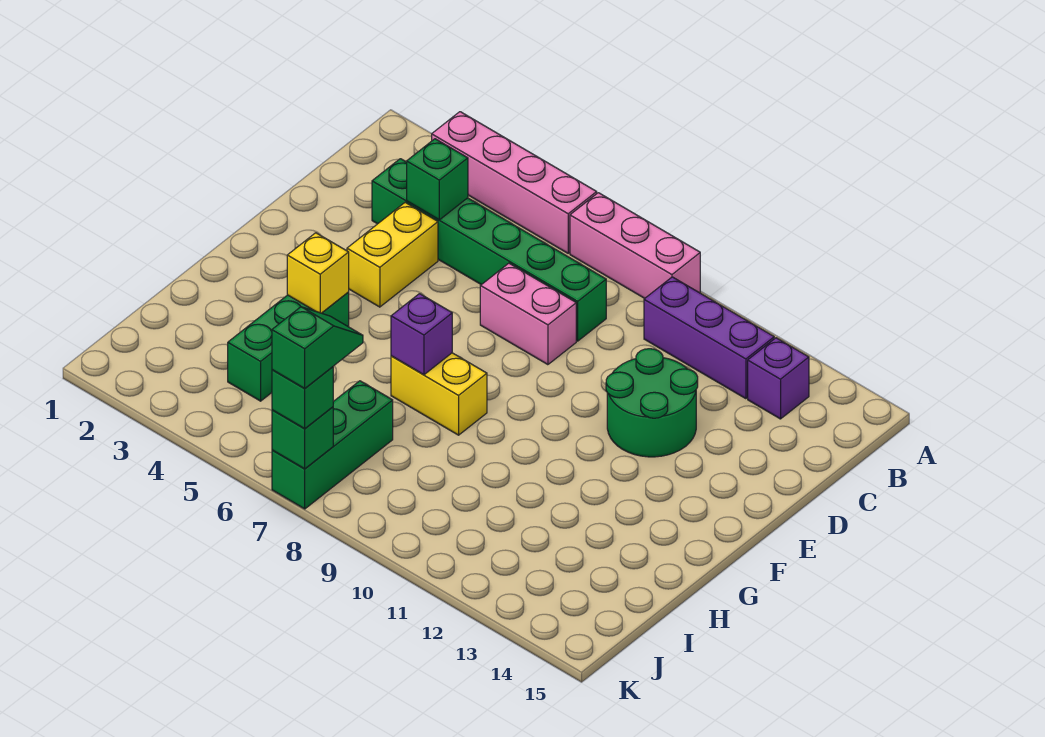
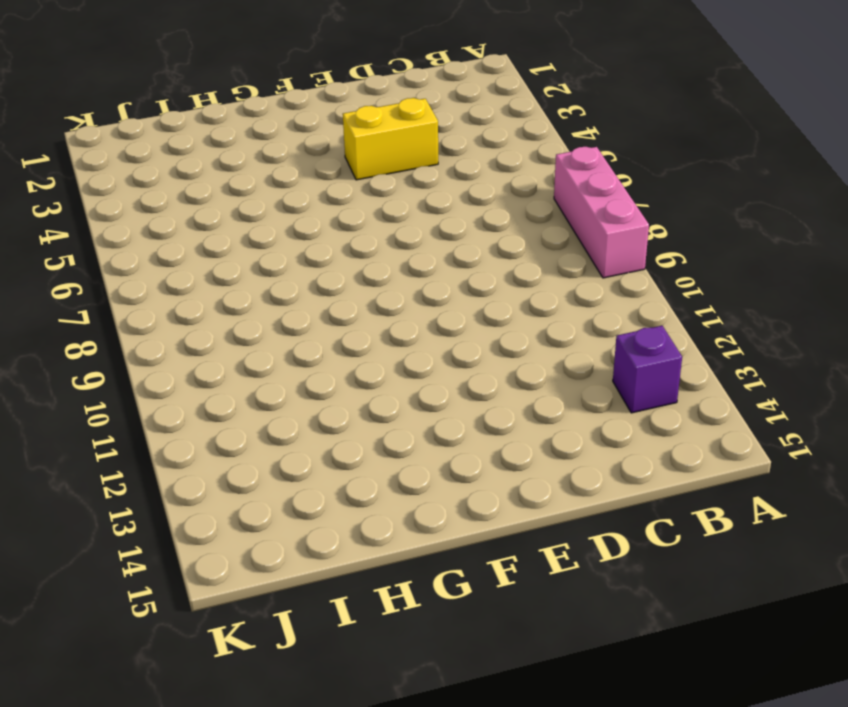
none -> pink 1x4 brick [432,112,597,253]
none -> purple 1x3 brick [644,277,774,399]
none -> green 1x6 brick [372,159,606,341]

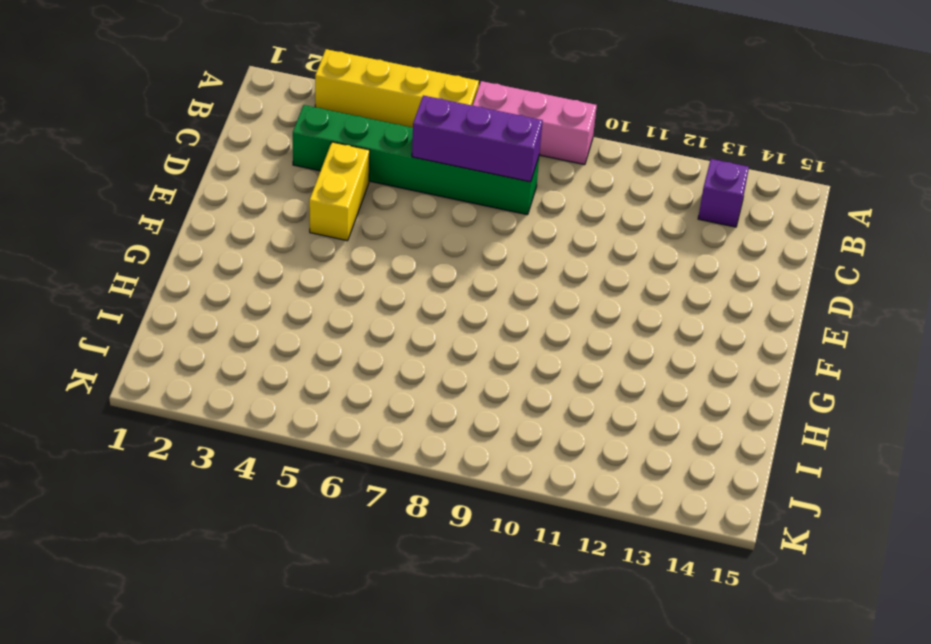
yellow 1x4 brick [315,49,479,128] -> pink 1x4 brick [432,112,597,253]
purple 1x3 brick [412,95,543,182] -> purple 1x3 brick moved to [644,277,774,399]
none -> pink 1x2 brick [480,263,576,365]
none -> green 2x2 round brick [606,349,698,457]
none -> green 1x3 brick [228,292,349,401]

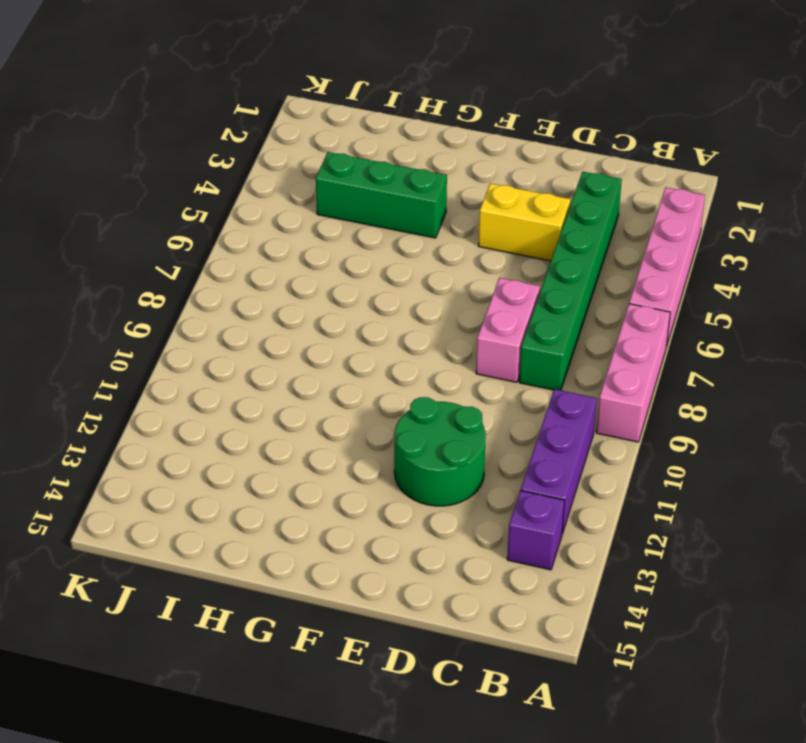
none -> yellow 1x2 brick [391,353,487,435]
none -> green 1x3 brick [272,381,393,509]
none -> green 1x1 brick [407,139,468,220]

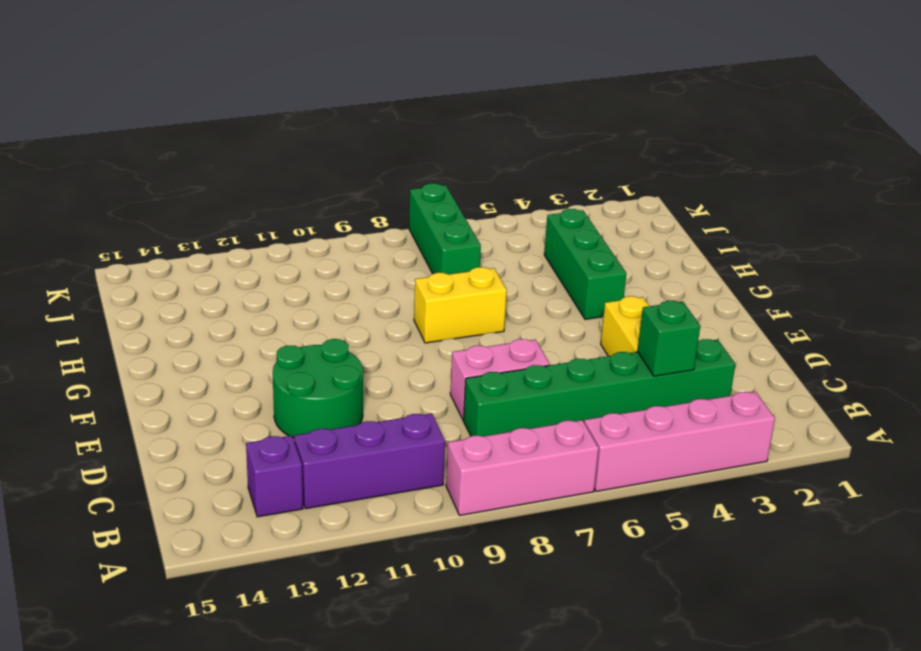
none -> yellow 1x1 brick [287,233,349,313]
none -> purple 1x1 brick [391,294,452,375]
none -> green 1x1 brick [272,407,333,469]

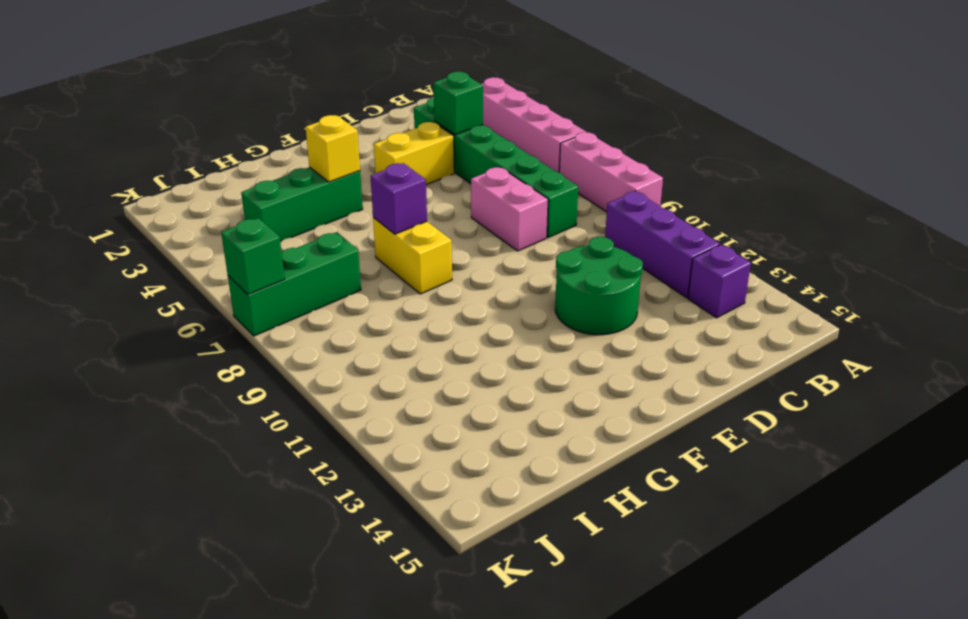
none -> green 1x1 brick [272,367,333,428]
none -> green 1x2 slope [272,307,363,389]

